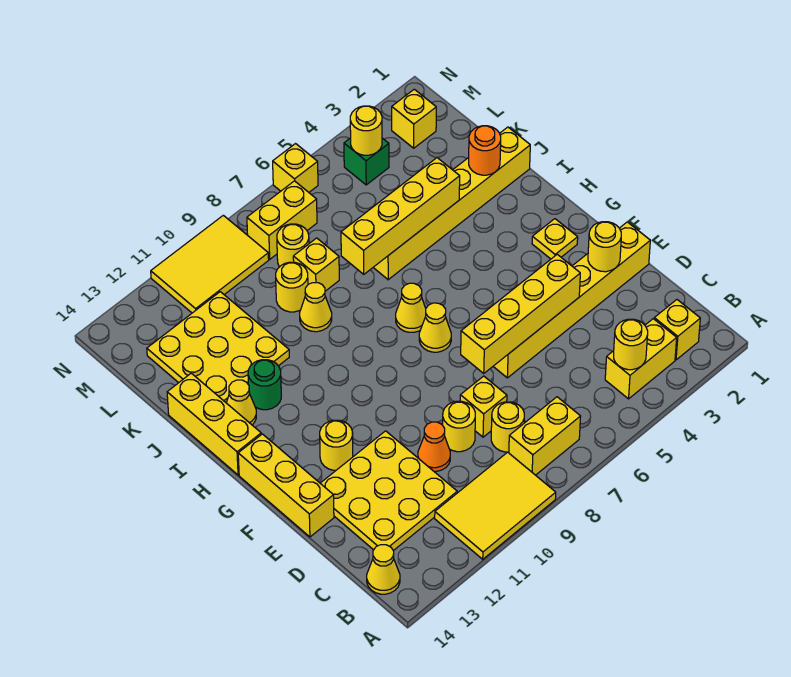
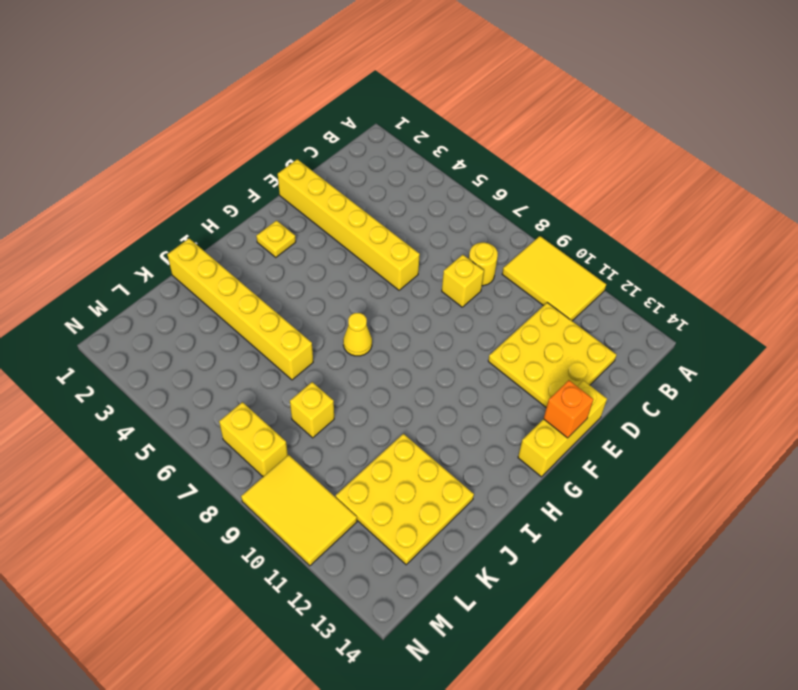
orange 1x1 brick [544,380,593,438] -> none
none -> yellow 1x1 brick [654,300,700,360]
none -> yellow 1x2 brick [605,319,677,399]
none -> yellow 1x2 brick [509,397,581,475]
none -> yellow 1x1 cone [367,545,400,594]

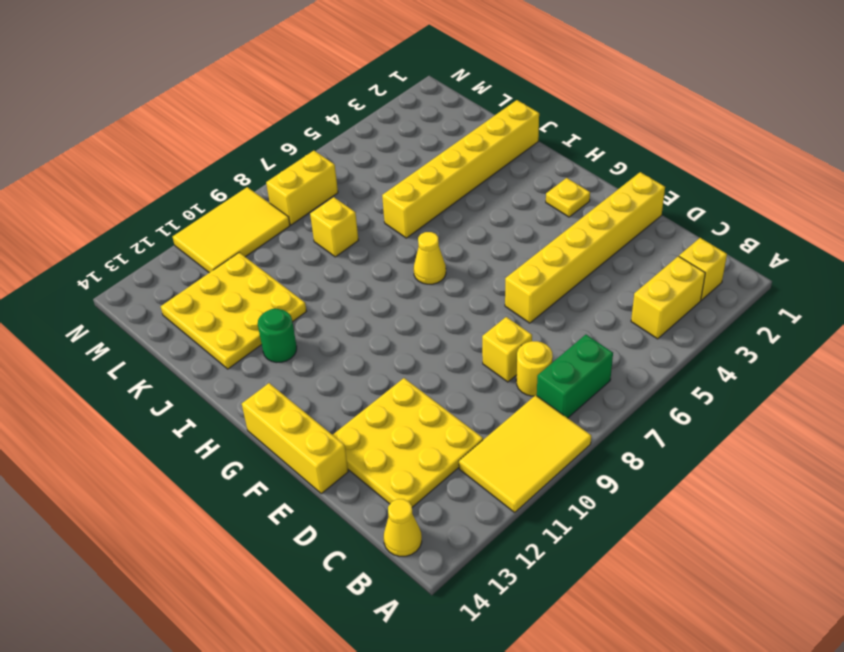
green 1x2 brick [537,335,613,418] -> yellow 1x2 brick [509,397,581,475]
none -> yellow 1x1 round brick [443,401,475,452]
none -> orange 1x1 cone [418,422,450,471]
none -> yellow 1x1 round brick [320,420,353,470]
none -> yellow 1x1 cone [419,303,451,352]

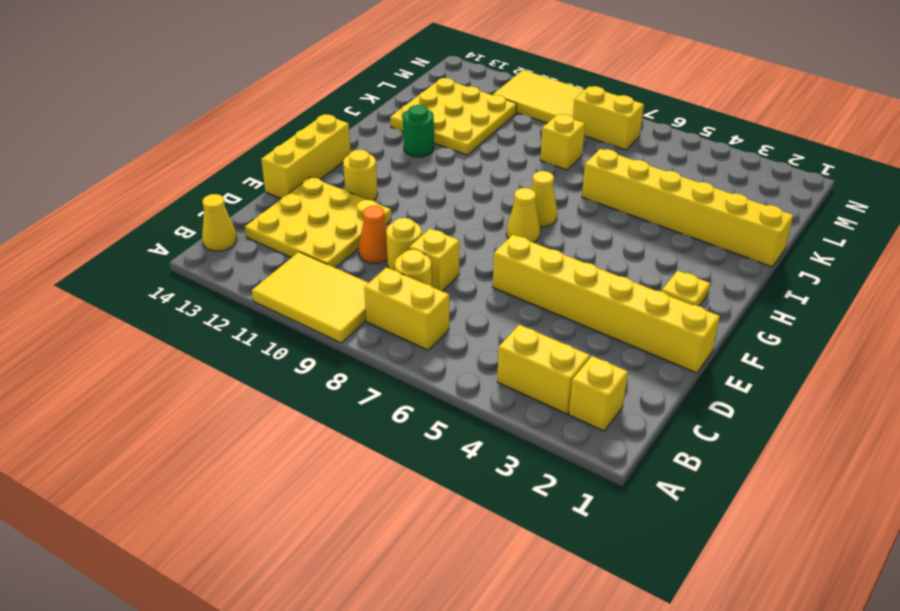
none -> yellow 1x3 brick [167,373,261,475]
none -> yellow 1x1 cone [226,380,256,425]
none -> yellow 1x1 cone [300,283,332,332]
none -> yellow 1x1 round brick [276,262,308,312]

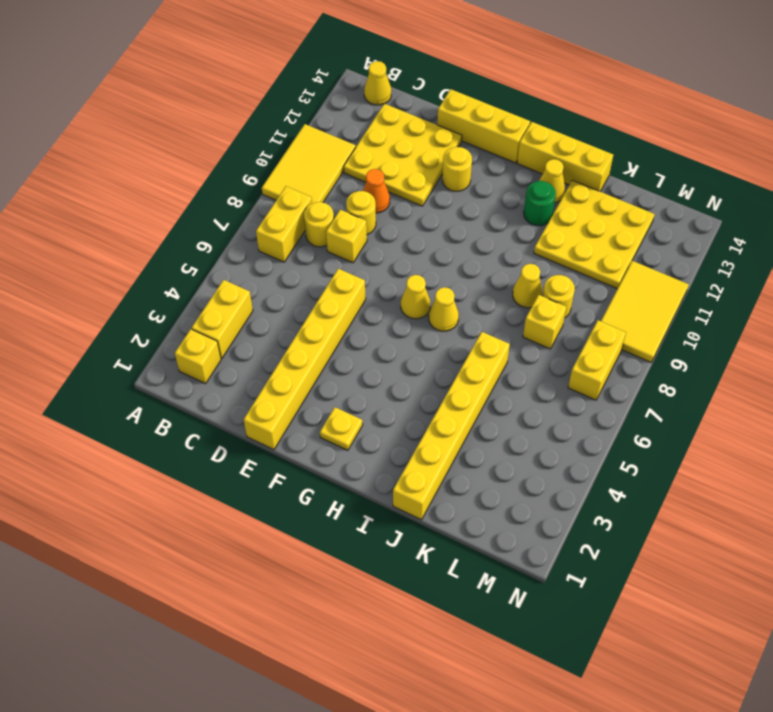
none -> yellow 1x1 round brick [277,224,309,267]
none -> yellow 1x1 brick [392,89,436,148]
none -> green 1x1 brick [344,138,389,185]
none -> yellow 1x1 brick [273,144,318,192]

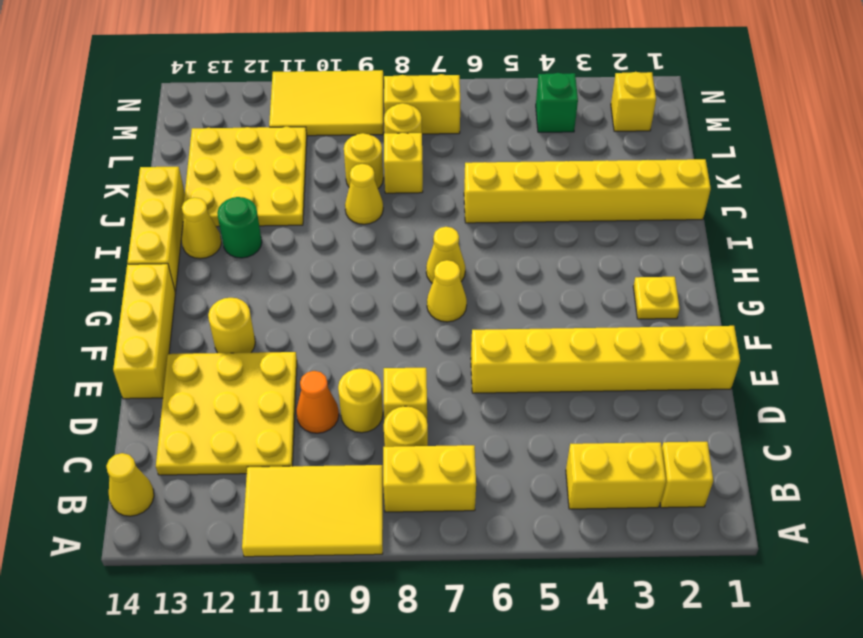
none -> yellow 1x1 brick [273,144,318,192]
none -> yellow 1x1 round brick [614,319,648,370]
none -> yellow 1x1 round brick [588,222,621,272]
none -> yellow 1x4 brick [461,254,580,373]

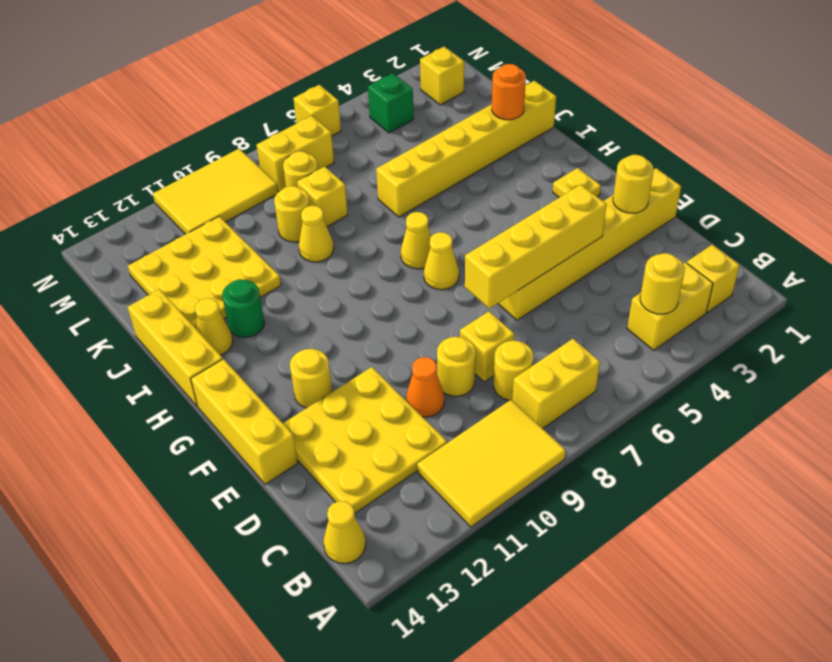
none -> yellow 1x4 brick [341,158,460,274]
none -> yellow 1x1 round brick [350,106,382,155]

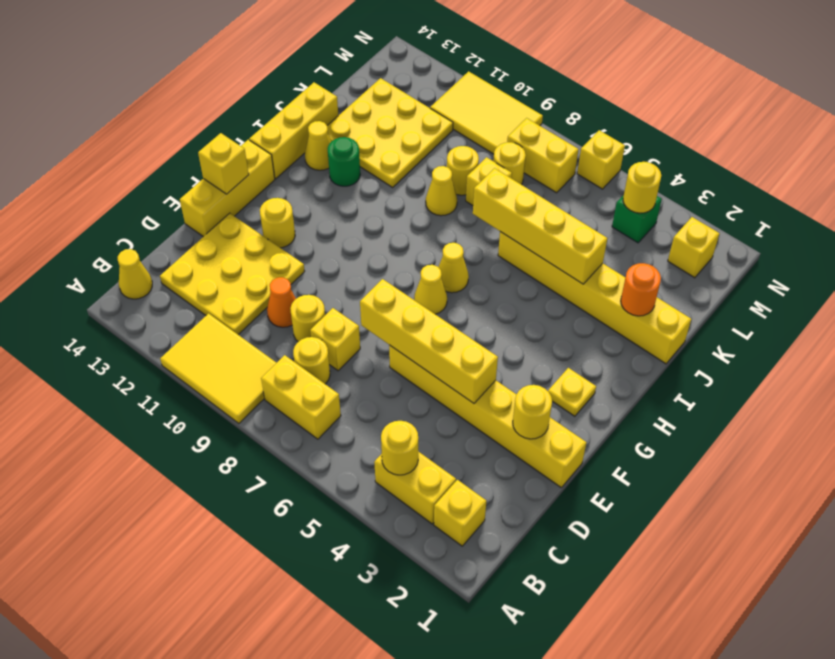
yellow 1x1 brick [198,133,249,194] -> none

